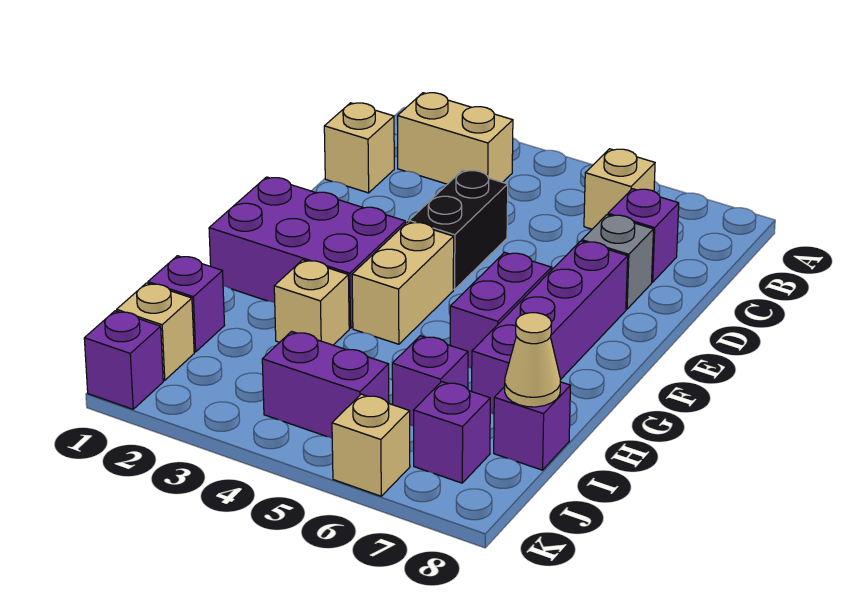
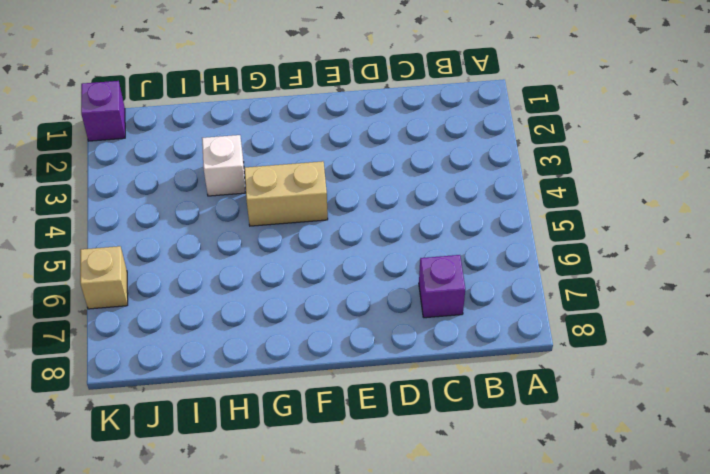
white 1x1 brick [202,135,245,196] -> tan 1x1 brick [274,260,349,345]
none -> tan 1x2 brick [397,93,513,184]
none -> tan 1x1 brick [584,149,655,229]
none -> tan 1x1 brick [324,103,394,193]

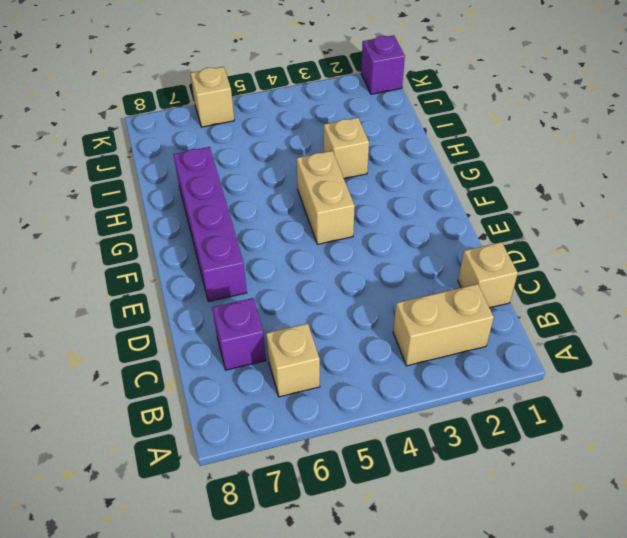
none -> black 1x2 brick [409,170,508,289]
none -> grey 1x1 brick [582,215,653,309]
none -> purple 2x3 brick [209,177,405,328]

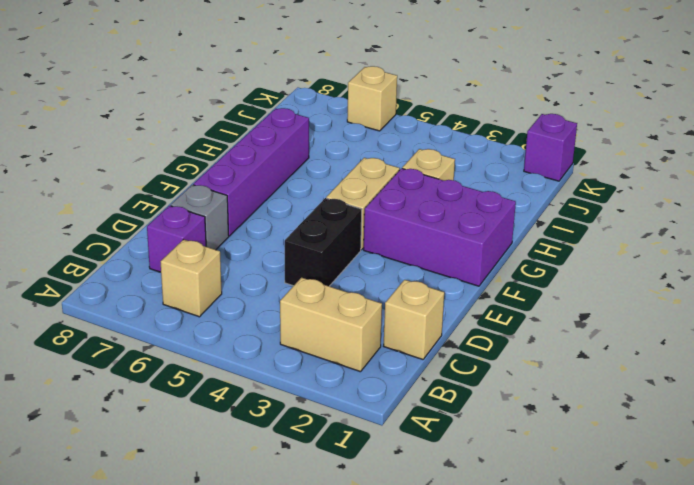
none -> purple 1x2 brick [450,252,551,368]
none -> purple 1x1 brick [148,256,225,352]
none -> purple 1x1 brick [392,336,468,426]

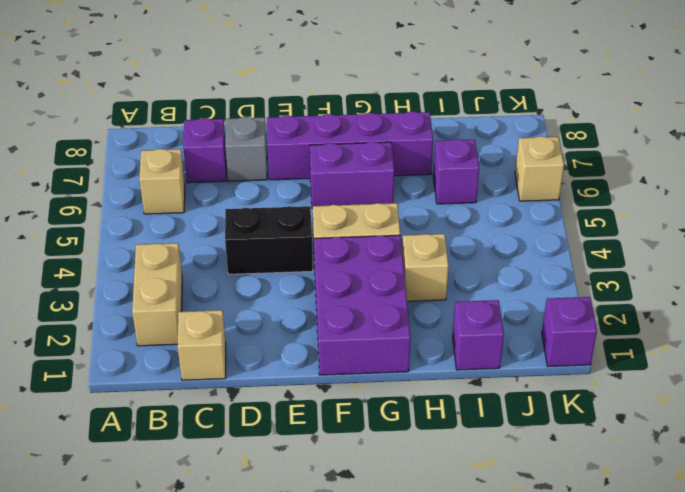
none -> purple 1x1 brick [494,382,570,470]
none -> tan 1x1 brick [117,283,194,380]
none -> purple 1x2 brick [262,331,389,438]

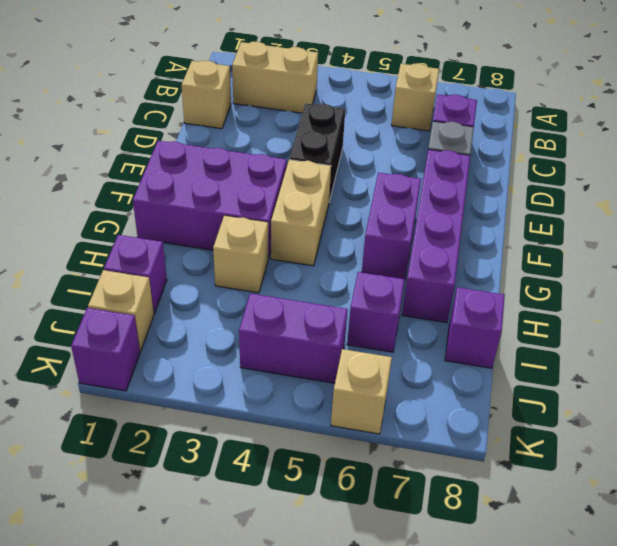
none -> purple 1x1 brick [413,382,490,483]
none -> tan 1x1 cone [505,313,561,407]

